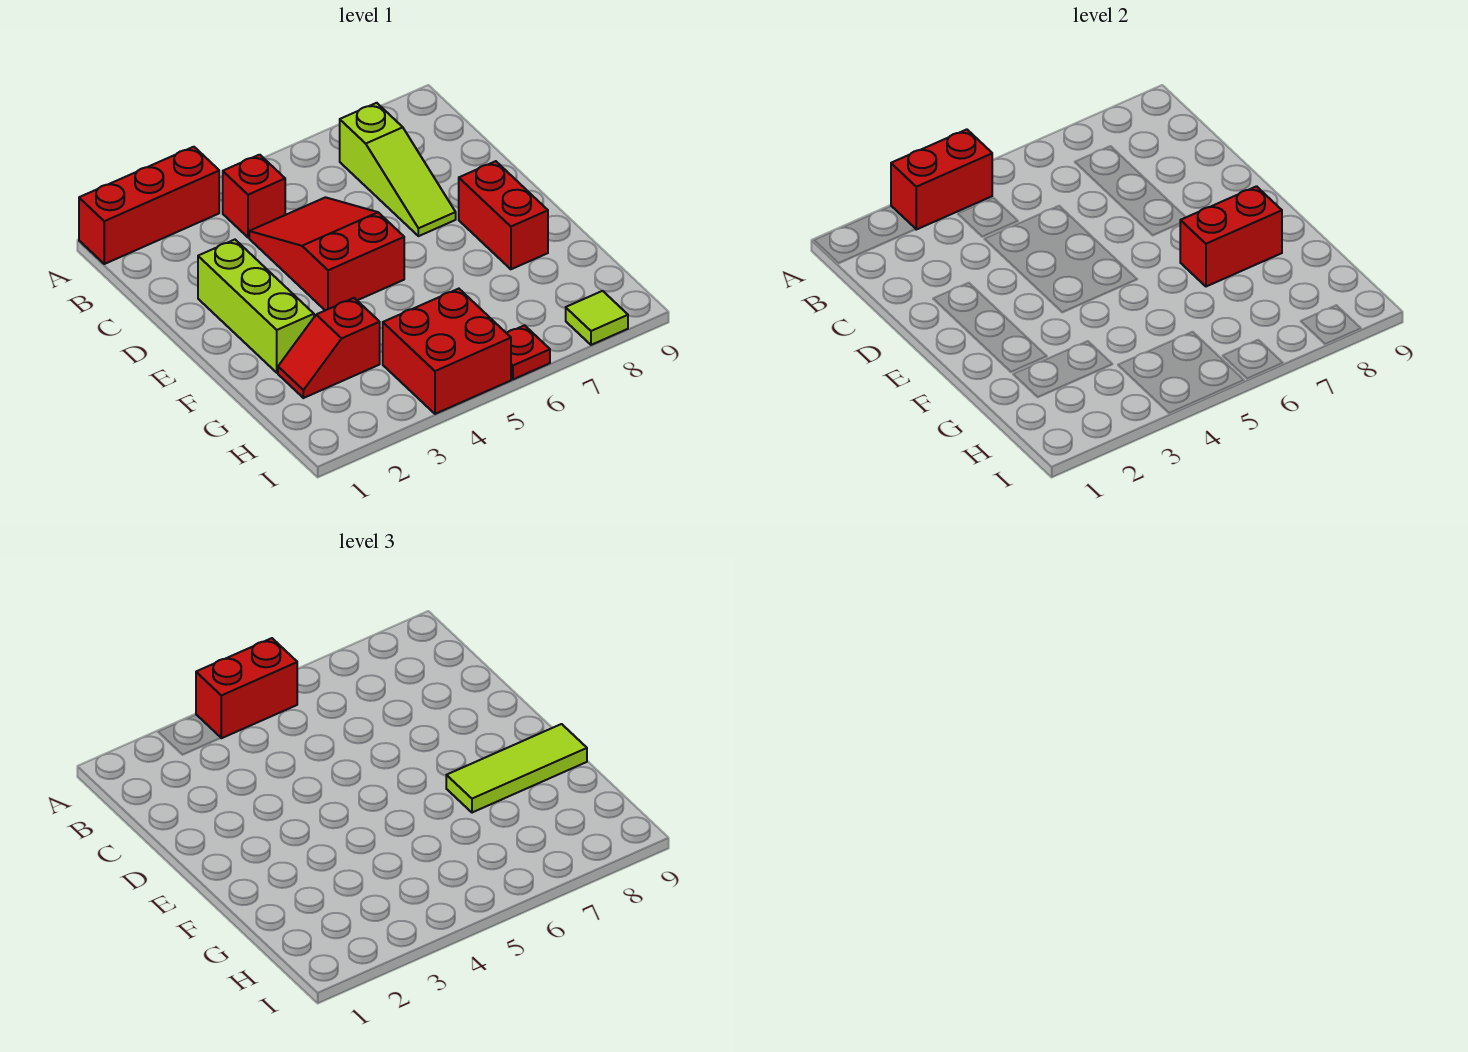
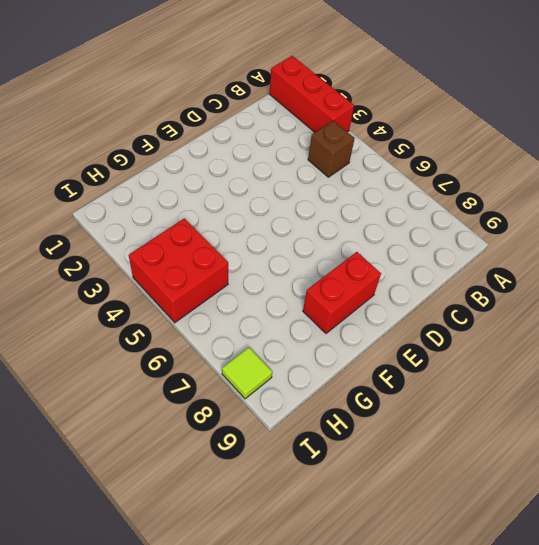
brown 1x1 brick [308,121,355,177] -> red 1x1 brick [223,155,285,238]
none -> lime 1x3 slope [340,103,456,236]
none -> red 2x3 slope [249,197,404,310]
none -> lime 1x3 brick [198,240,314,373]

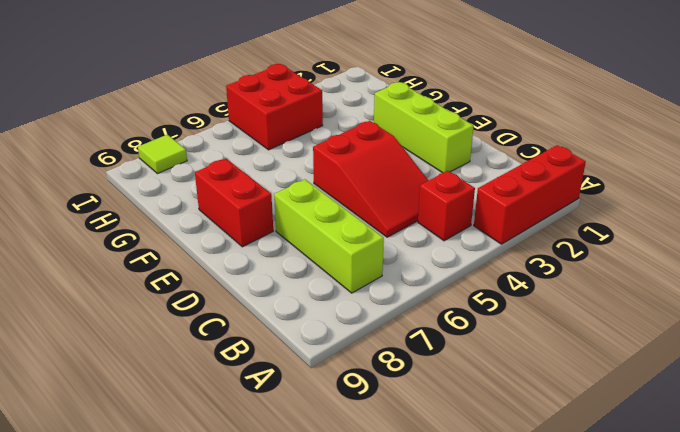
lime 1x3 brick [274,179,384,293] -> lime 1x3 slope [340,103,456,236]
none -> red 1x2 slope [278,298,380,398]
none -> red 1x1 plate [507,325,550,379]
none -> red 1x2 brick [891,129,992,230]

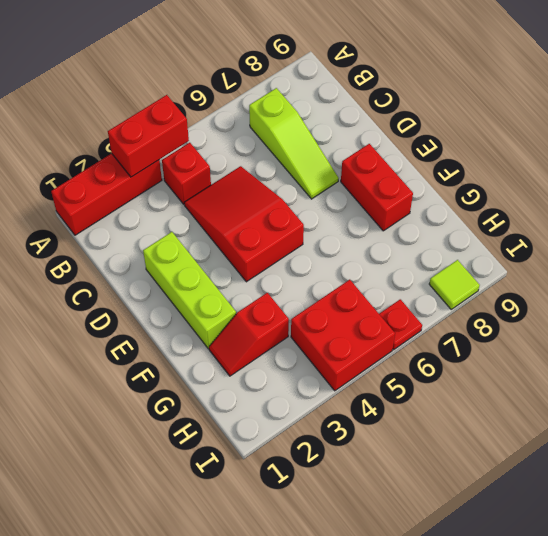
none -> red 1x2 brick [1180,186,1282,287]
none -> red 1x2 brick [196,638,297,738]
none -> lime 1x3 tile [446,724,587,813]

